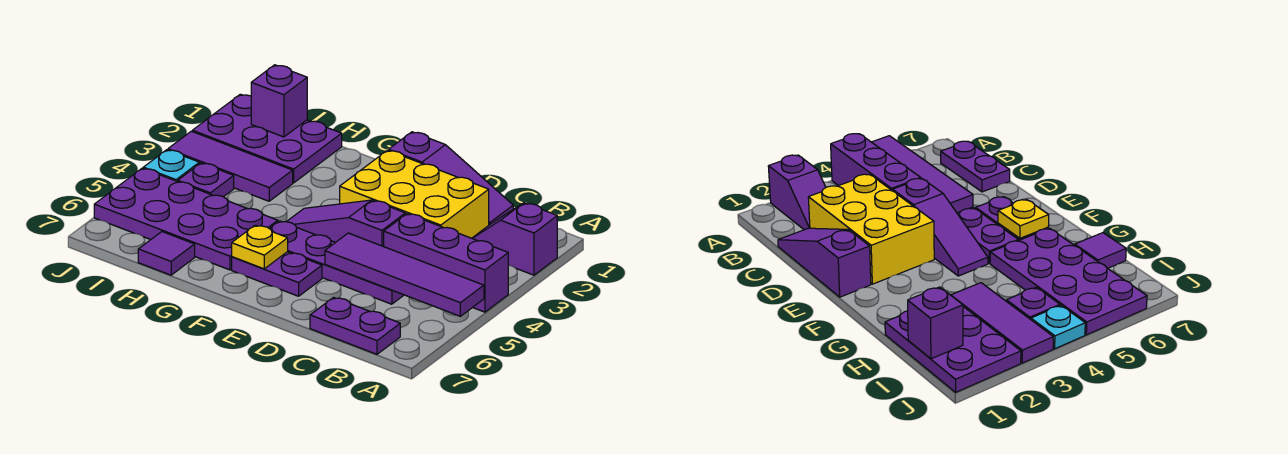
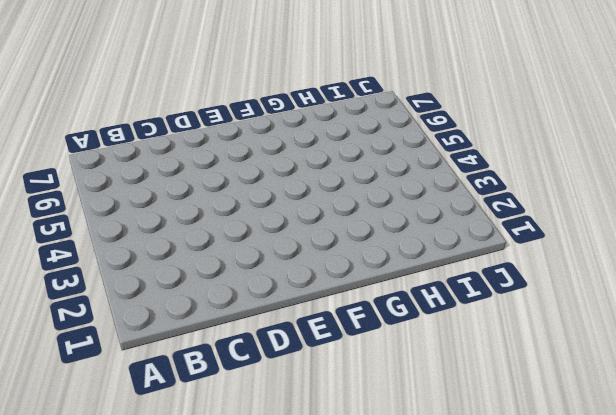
none -> purple 1x2 slope [472,203,557,275]
none -> purple 1x3 brick [384,214,508,312]
none -> purple 1x2 plate [310,298,400,354]

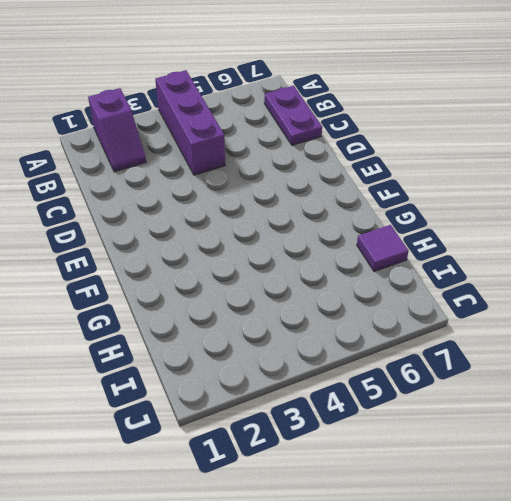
none -> purple 1x3 slope [389,132,513,225]
none -> yellow 2x3 brick [340,150,489,238]
none -> purple 1x4 plate [270,221,404,304]

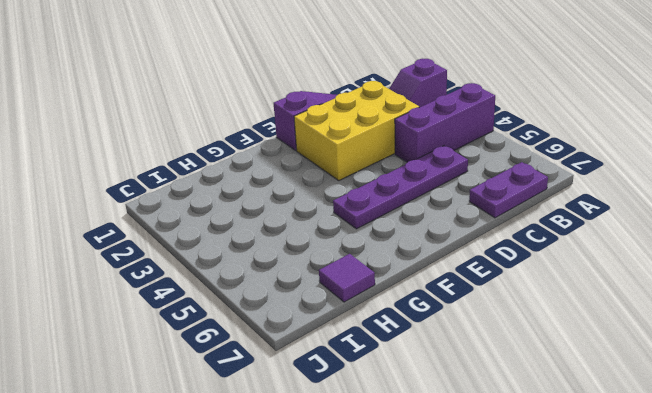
none -> purple 1x3 slope [287,200,405,246]
none -> purple 1x2 plate [232,252,322,296]
none -> purple 2x4 plate [94,168,278,270]

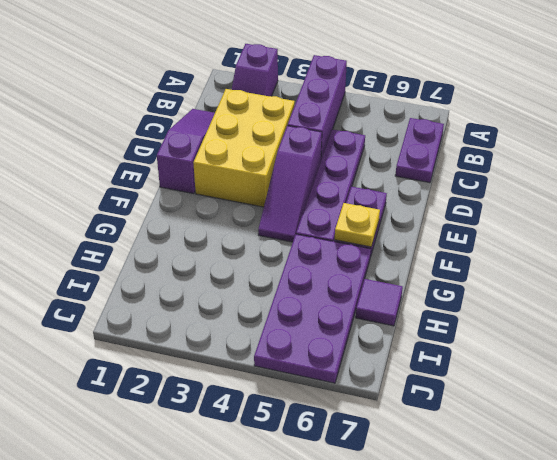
none -> purple 2x3 plate [192,94,342,183]
none -> purple 1x3 tile [168,131,293,201]
none -> purple 1x1 plate [178,163,234,197]

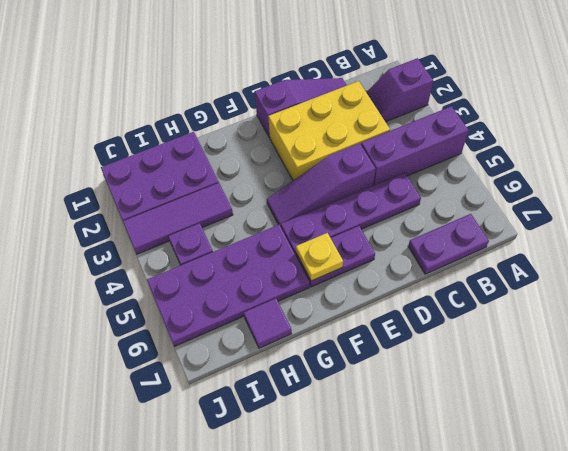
none -> cyan 1x1 plate [143,150,199,182]
none -> purple 1x4 tile [325,233,484,316]
none -> purple 1x1 brick [251,65,307,137]

